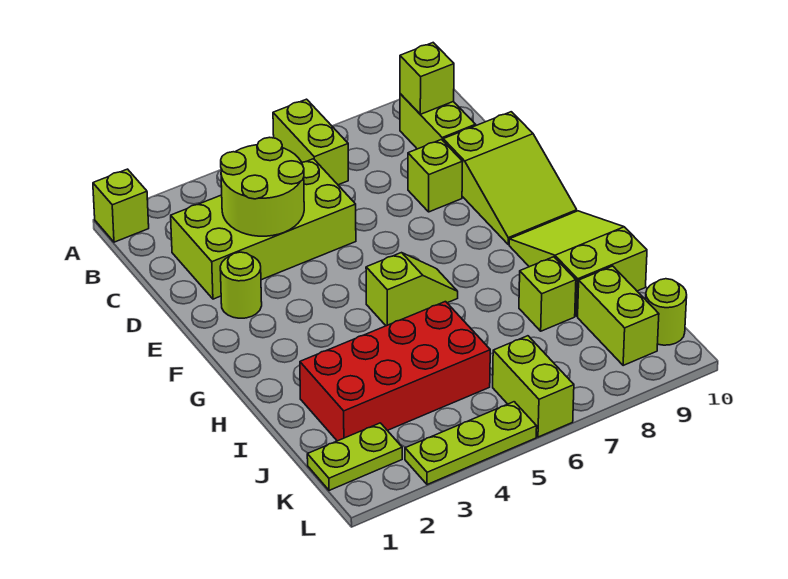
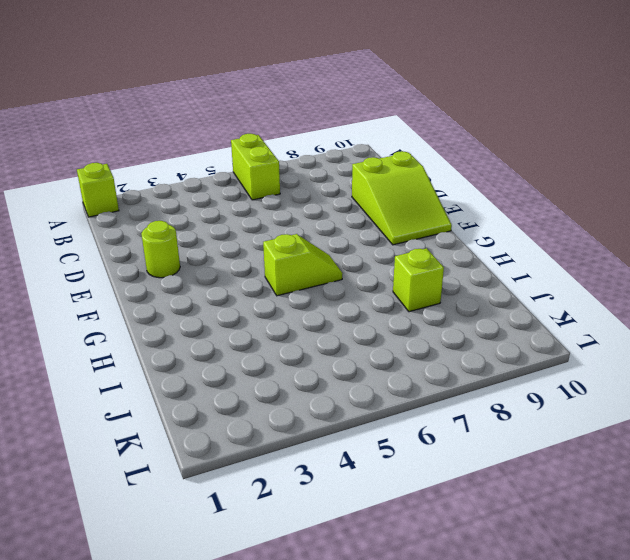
none -> lime 1x2 brick [400,94,476,149]
none -> lime 2x4 brick [171,159,356,299]
none -> lime 1x1 brick [408,140,463,212]

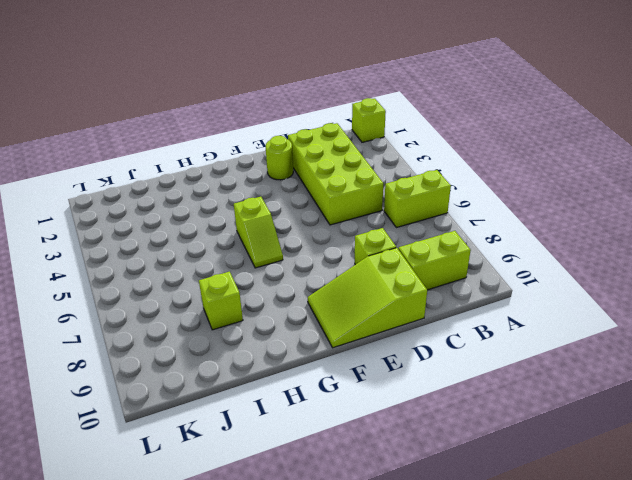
none -> lime 2x3 slope [509,211,647,316]
none -> red 2x4 brick [300,302,490,441]
none -> lime 1x2 brick [578,266,659,366]

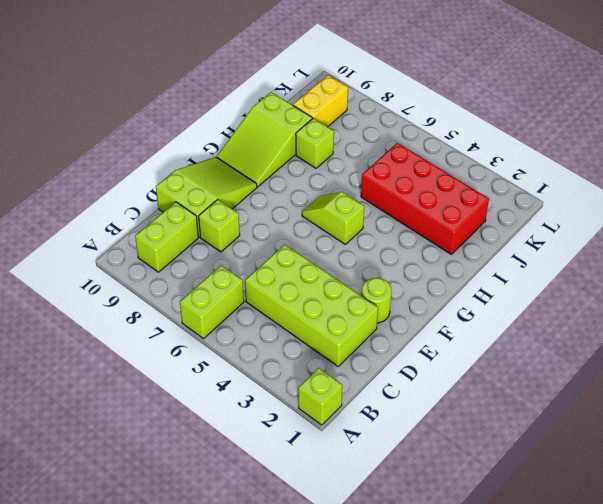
yellow 1x2 brick [293,75,348,127] -> lime 1x2 brick [578,266,659,366]
none -> lime 1x2 plate [307,423,402,490]
none -> lime 1x2 brick [493,336,574,437]
none -> lime 1x1 round brick [646,279,687,345]

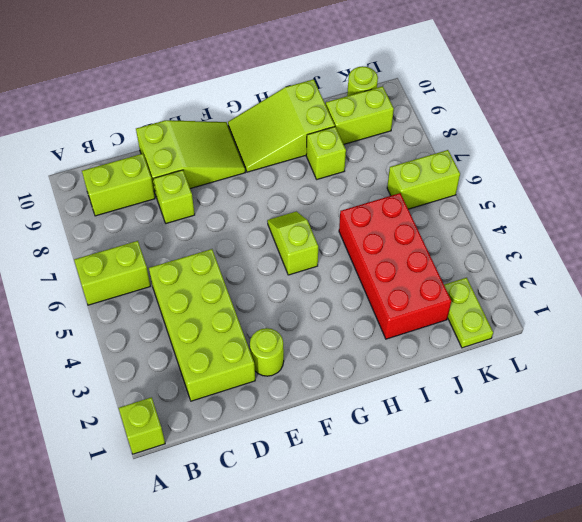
none -> lime 1x3 plate [405,402,537,485]
none -> lime 1x1 brick [400,43,454,114]
none -> lime 2x2 round brick [221,137,304,236]

